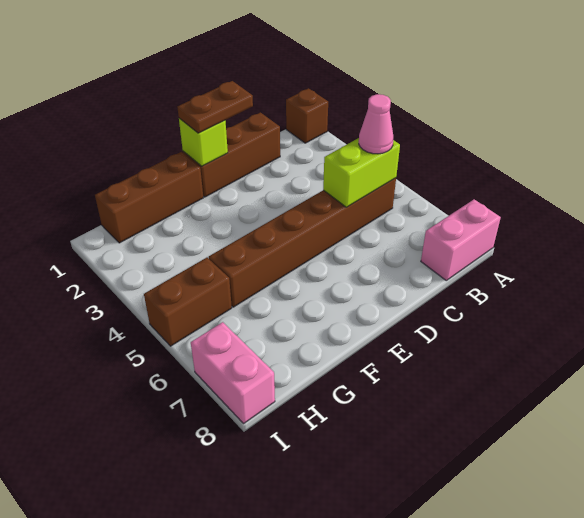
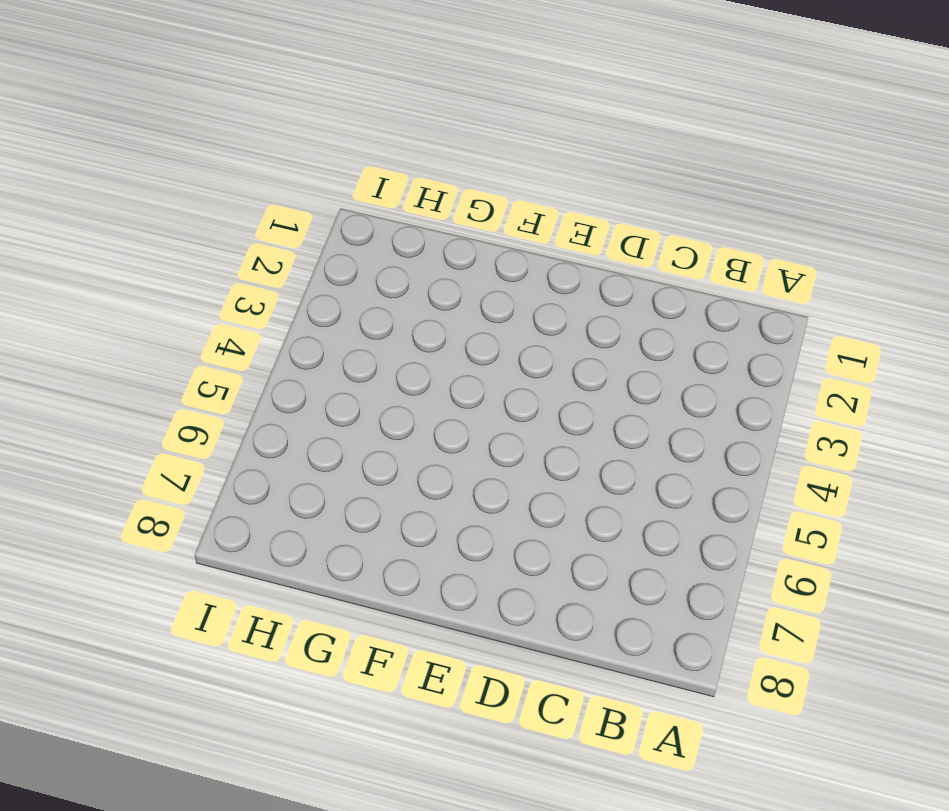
none -> brown 1x1 brick [286,88,328,143]
none -> pink 1x2 brick [421,199,501,280]

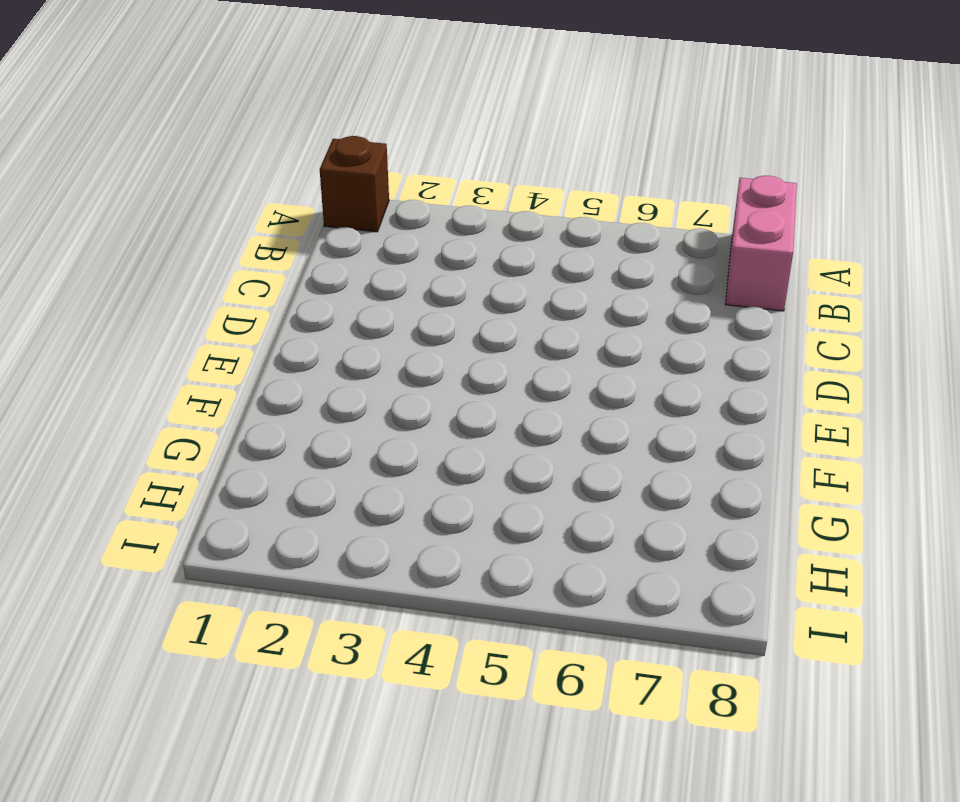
none -> brown 1x6 brick [209,178,396,307]
none -> brown 1x3 brick [183,112,280,197]

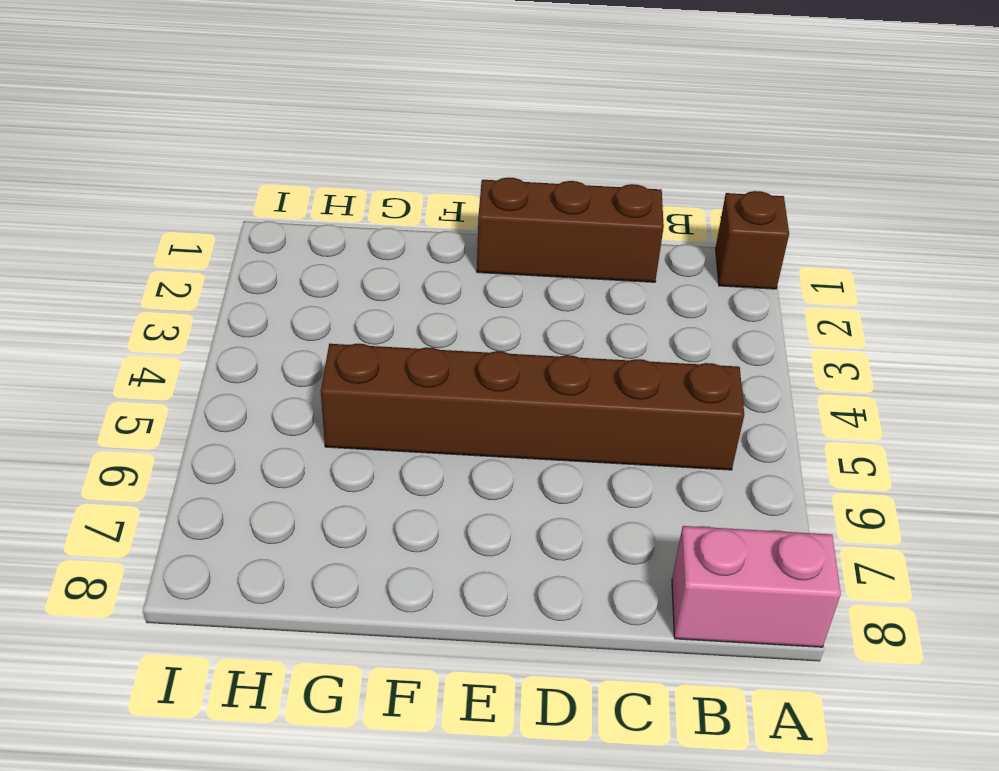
none -> brown 1x3 brick [95,152,203,243]
none -> brown 1x2 brick [144,258,232,346]

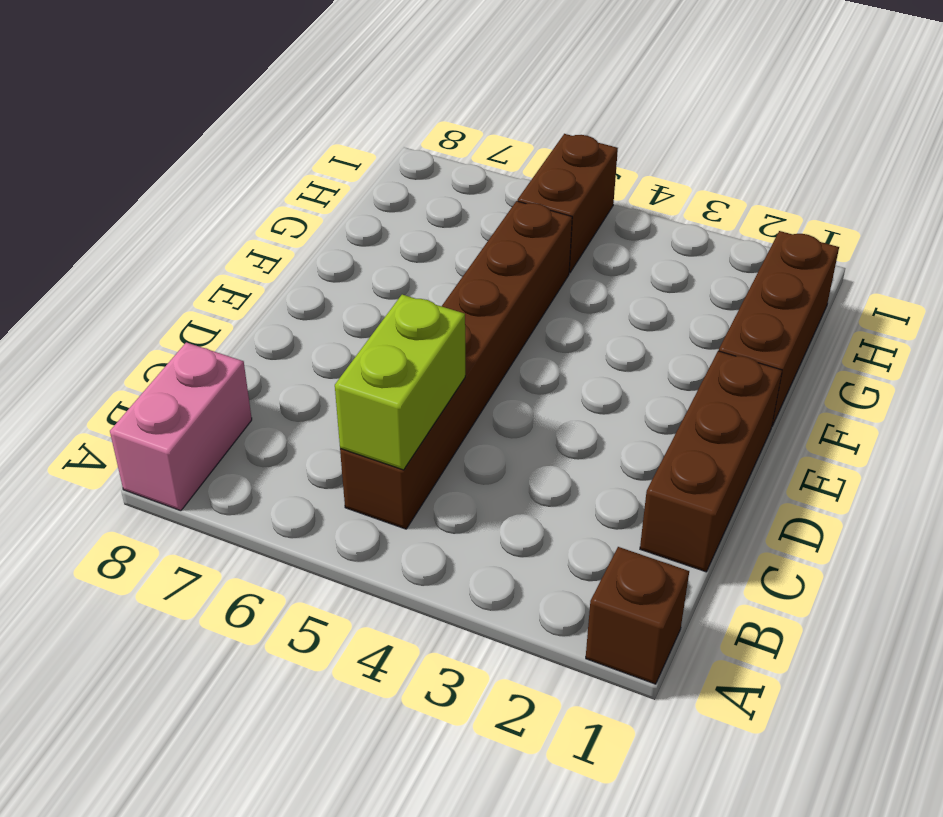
none -> pink 1x2 brick [191,322,275,423]
none -> lime 1x1 brick [179,118,228,166]

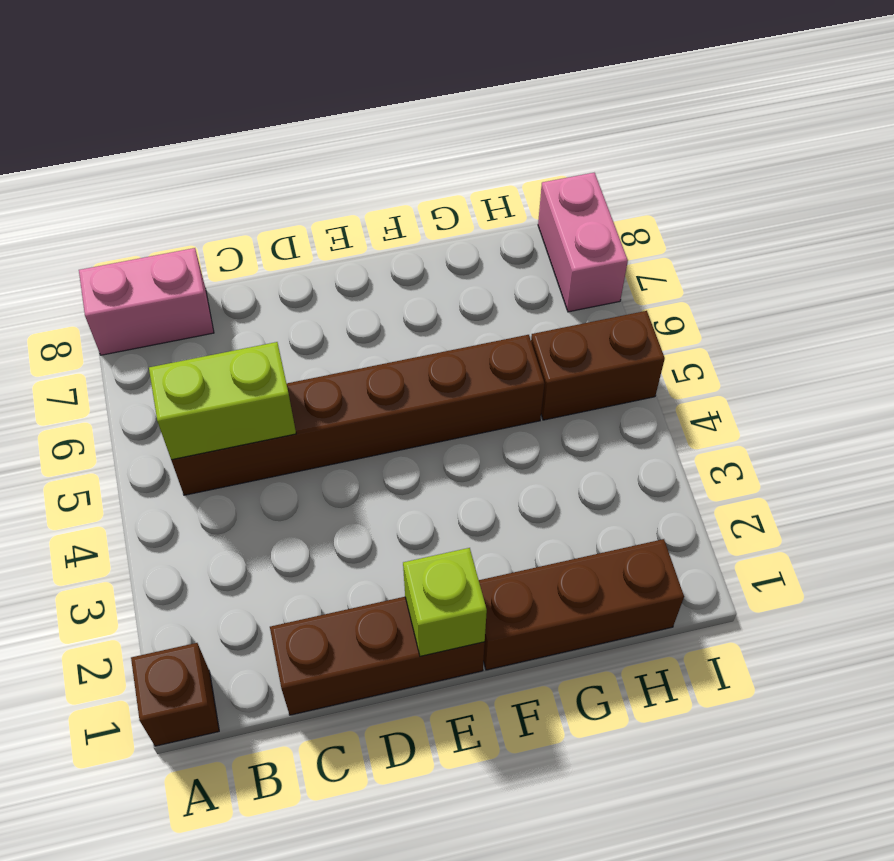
none -> pink 1x1 cone [359,94,393,154]
none -> brown 1x2 plate [177,81,253,133]

